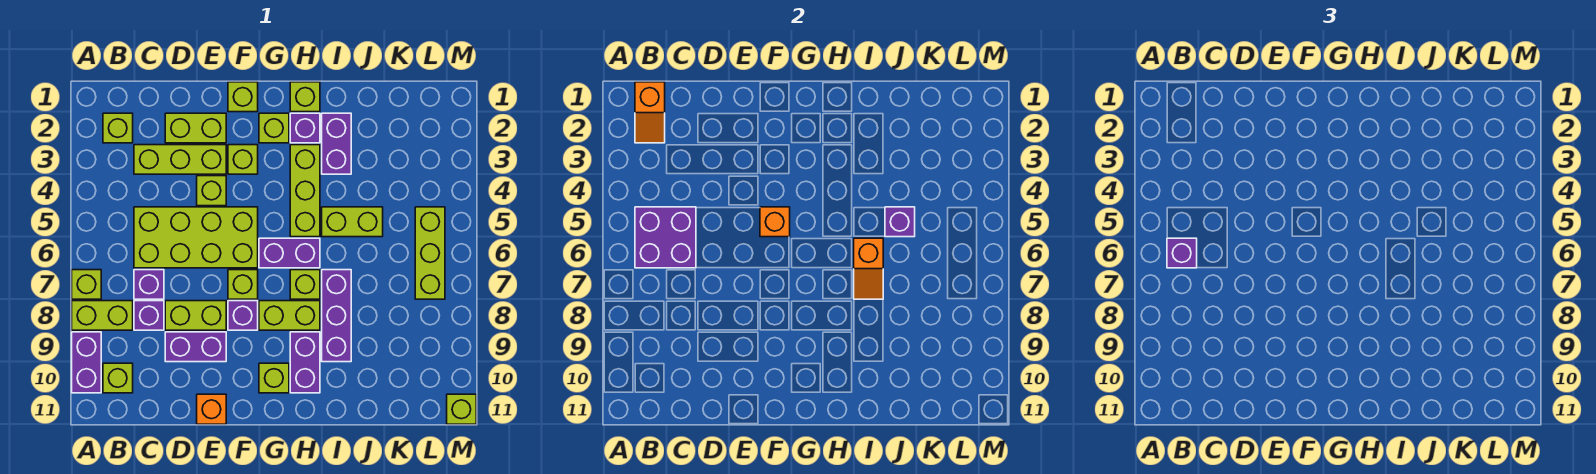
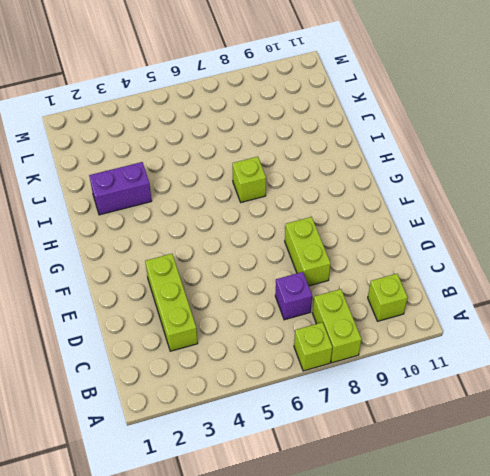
none -> purple 1x2 brick [72,332,101,393]
none -> lime 1x1 brick [103,113,133,143]
none -> lime 2x4 brick [134,207,258,268]
none -> purple 1x1 brick [134,301,164,330]

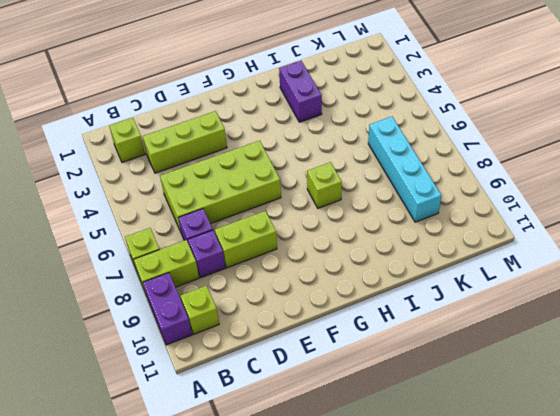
cyan 1x4 brick [368,117,442,222] -> none
none -> lime 1x2 brick [165,113,226,143]
none -> purple 1x2 brick [165,332,226,362]
none -> lime 1x1 brick [197,176,226,206]
none -> orange 1x1 brick [197,394,226,424]

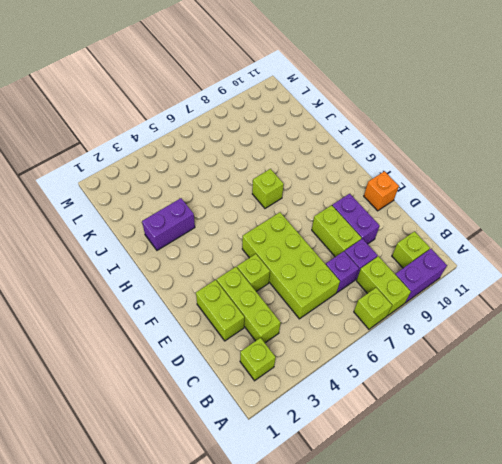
none -> lime 1x1 brick [228,82,258,112]
none -> lime 1x1 brick [228,145,258,174]
none -> lime 1x1 brick [228,270,258,299]
none -> purple 1x1 brick [228,301,258,330]

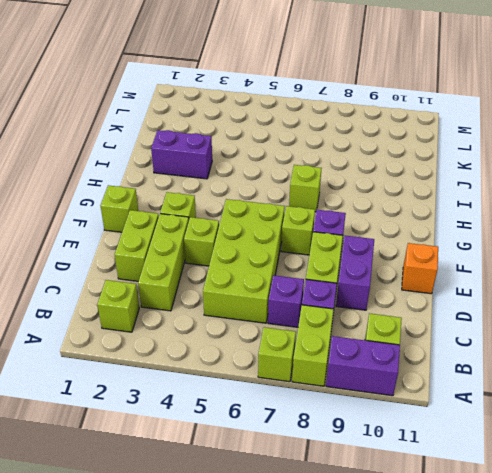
none -> lime 1x1 brick [259,113,289,143]
none -> purple 1x2 brick [259,238,320,268]
none -> lime 1x2 brick [259,301,320,330]
none -> lime 1x1 brick [259,363,289,393]

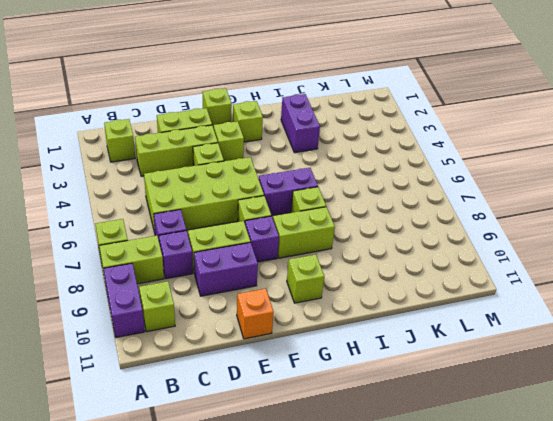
none -> lime 1x1 brick [290,82,320,112]
none -> purple 1x1 brick [290,113,320,143]
none -> lime 1x3 brick [290,145,320,237]
none -> purple 1x2 brick [290,332,320,393]

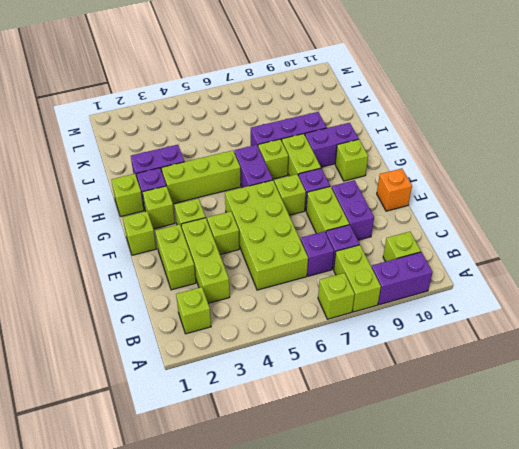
none -> lime 1x2 brick [322,207,383,237]
none -> lime 1x3 brick [415,207,445,299]
none -> lime 1x1 brick [447,394,476,424]
none -> orange 1x2 slope [635,82,665,143]

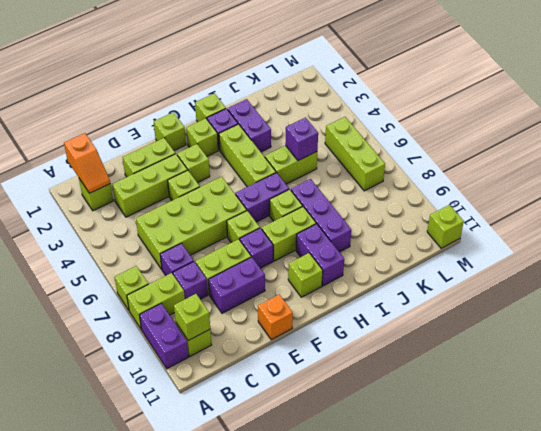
lime 1x1 brick [174,294,210,341] -> none
none -> purple 2x2 brick [635,207,696,268]
none -> orange 1x1 brick [760,207,790,237]
none -> orange 1x2 slope [854,238,883,299]
none -> purple 1x1 brick [1167,238,1197,268]

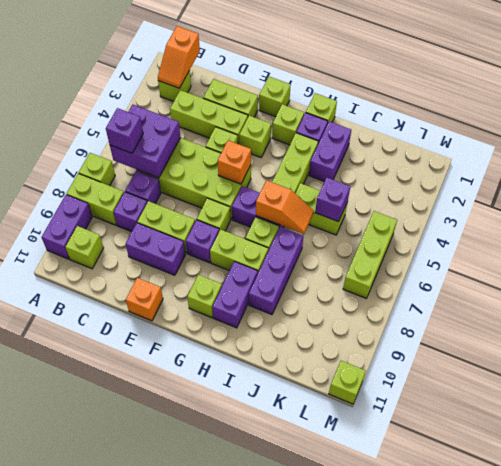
orange 1x2 slope [256,180,314,234] -> orange 1x2 slope turned to [854,238,883,299]

